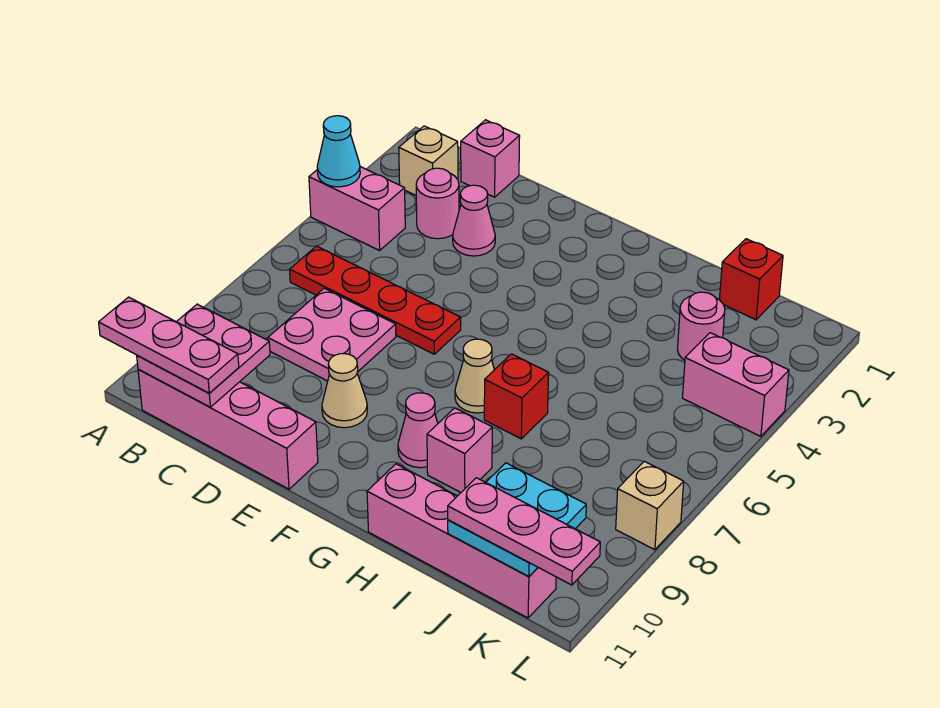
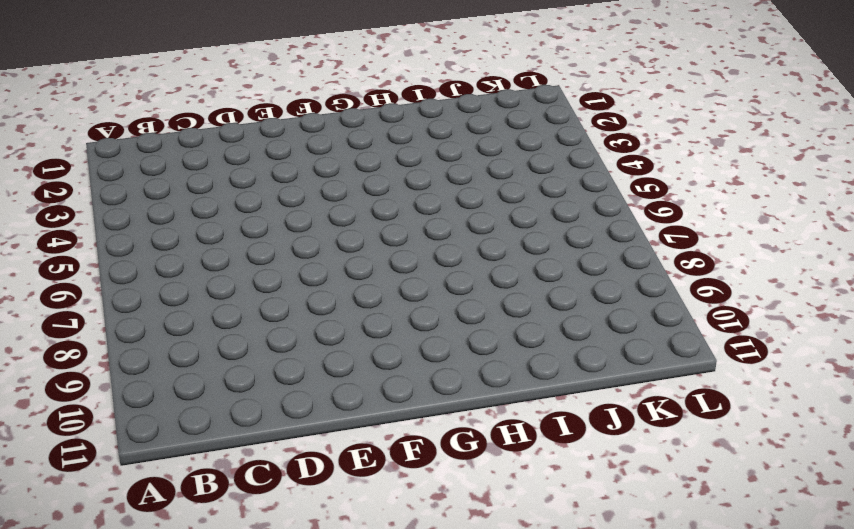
none -> pink 1x2 brick [309,167,405,250]
none -> tan 1x1 brick [399,126,458,195]
none -> red 1x4 plate [290,246,461,354]

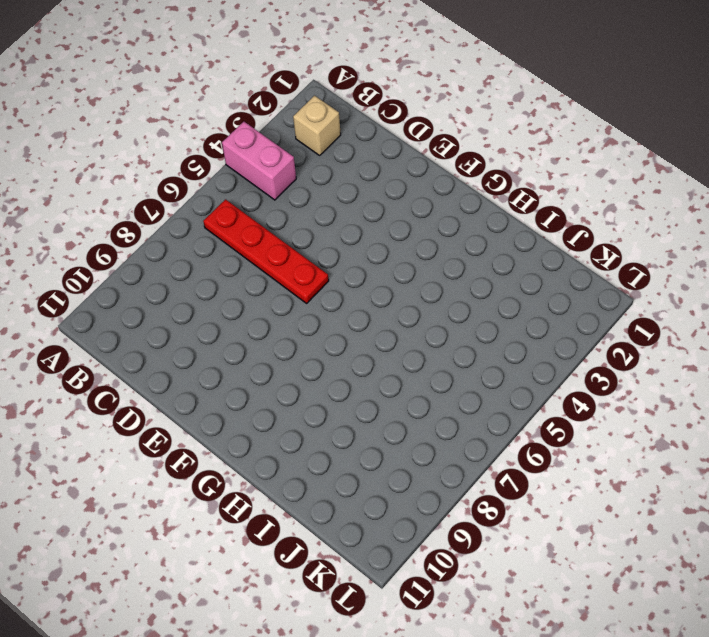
none -> pink 1x4 brick [138,369,318,489]
none -> pink 1x1 brick [461,120,520,197]
none -> pink 1x1 round brick [416,168,459,239]

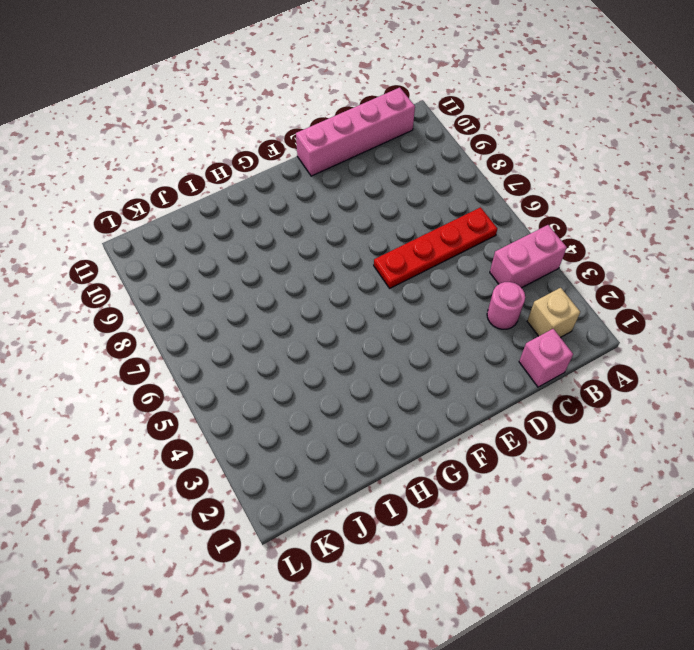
none -> pink 2x2 plate [268,288,396,381]
none -> pink 1x1 cone [453,185,495,256]
none -> tan 1x1 cone [322,354,367,428]

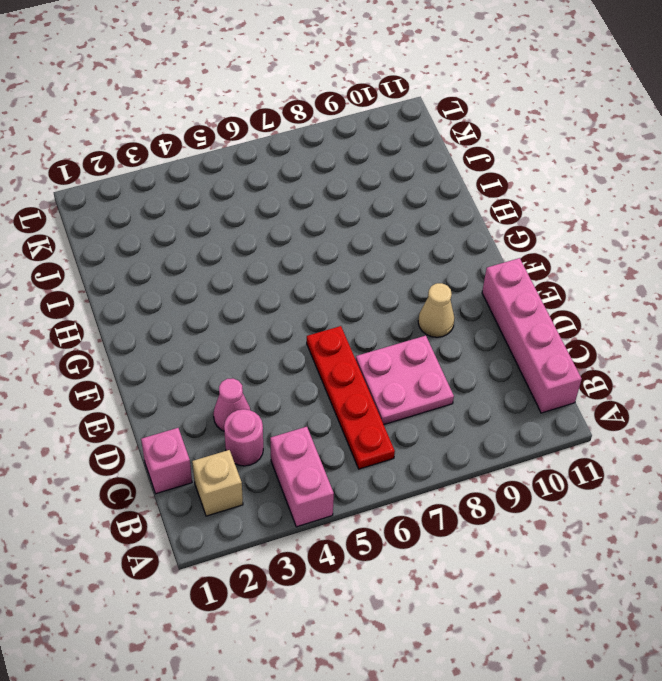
none -> tan 1x1 cone [455,339,494,413]
none -> pink 1x1 cone [398,393,438,468]
none -> red 1x1 brick [484,354,549,439]

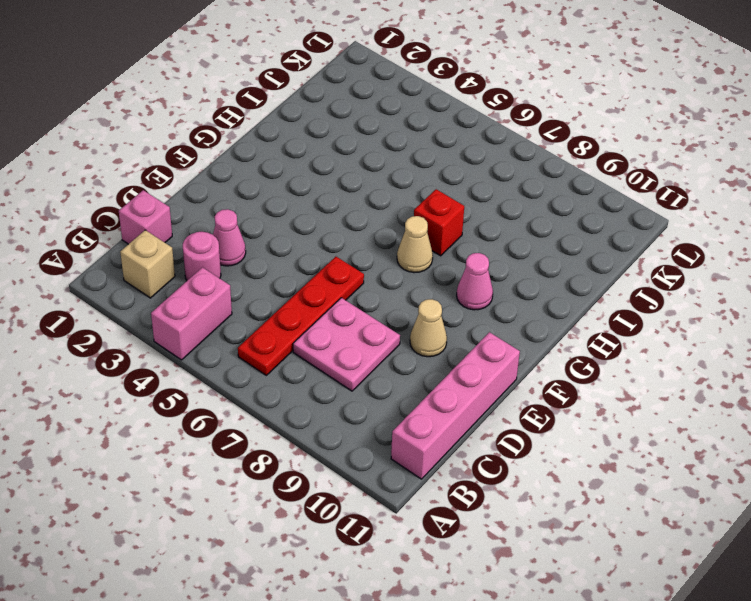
none -> pink 1x1 brick [427,408,492,492]
none -> pink 1x4 brick [367,464,556,618]
none -> red 1x1 brick [719,239,783,320]

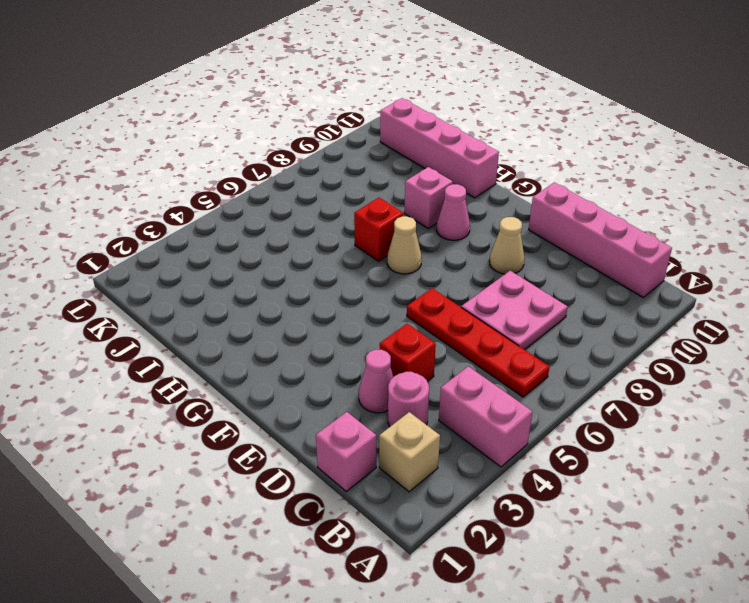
red 1x1 brick [380,324,436,381] -> red 1x1 brick moved to [719,239,783,320]
none -> pink 1x1 round brick [677,292,725,360]
none -> pink 1x2 brick [683,333,789,436]
none -> tan 1x1 brick [616,461,684,550]

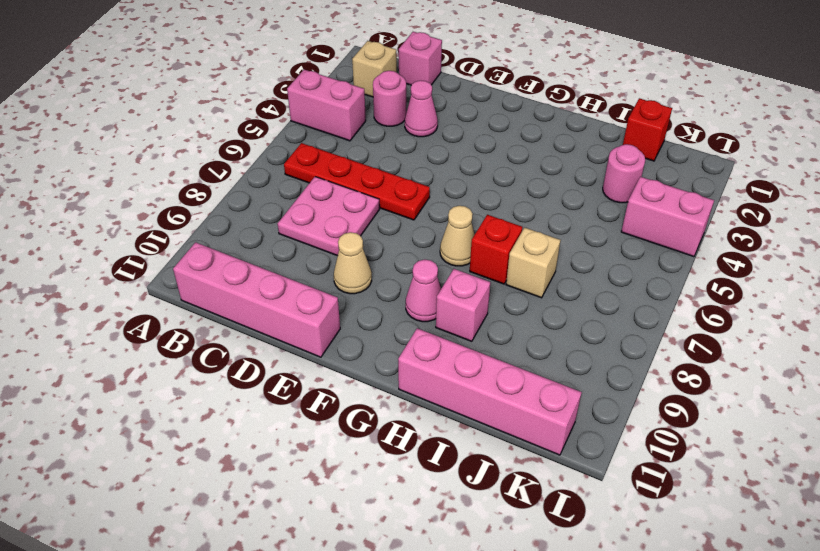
tan 1x1 brick [506,228,561,298] -> tan 1x1 brick moved to [616,461,684,550]
none -> cyan 1x1 cone [317,116,360,187]
none -> pink 2x2 plate [137,304,270,407]
none -> cyan 2x2 plate [448,463,586,577]

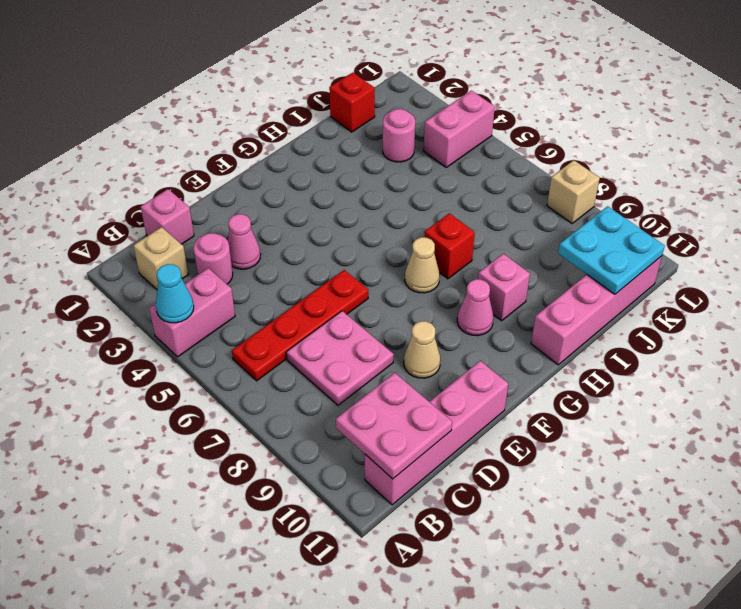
none -> pink 1x3 plate [99,297,239,393]
none -> pink 1x3 plate [448,478,600,585]

